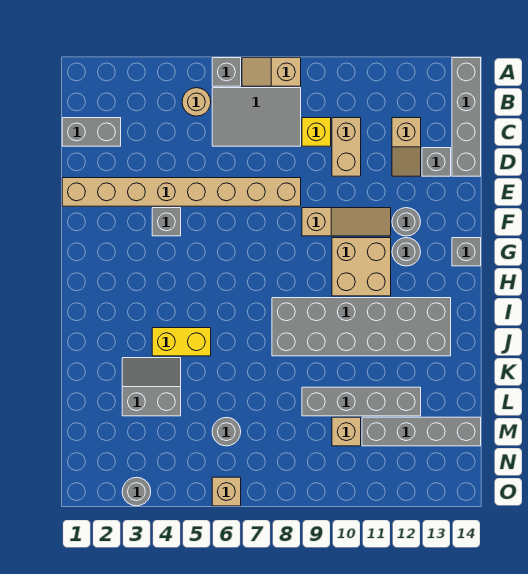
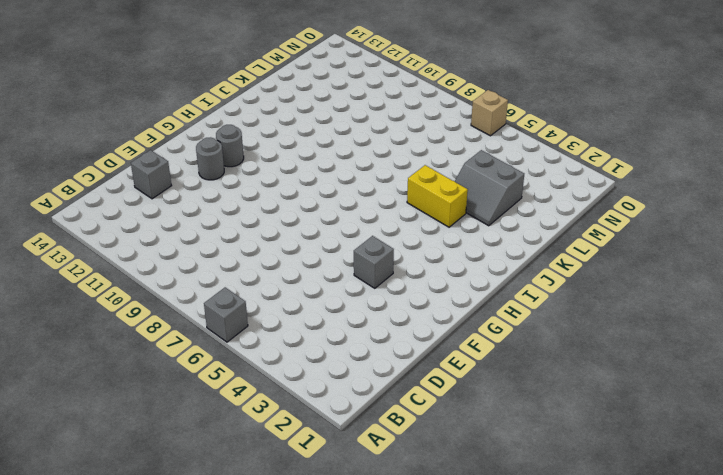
none -> tan 1x2 slope [242,58,301,86]
none -> grey 1x4 brick [452,58,481,176]
none -> tan 1x1 round brick [182,88,211,116]

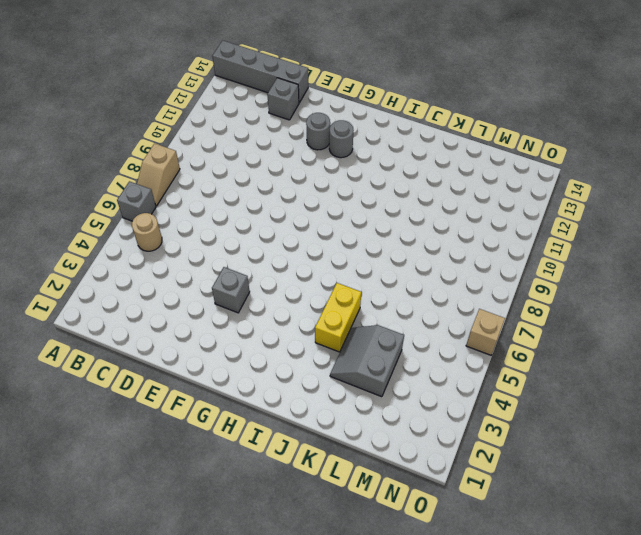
none -> grey 2x3 tile [212,88,301,146]
none -> grey 1x2 brick [62,118,121,146]
none -> yellow 1x1 brick [302,118,331,146]

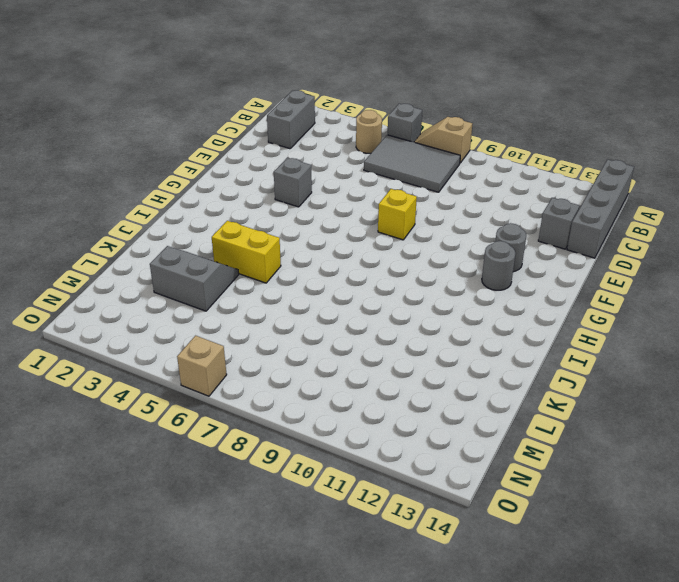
grey 1x2 brick [267,90,315,149] -> grey 1x2 brick turned to [62,118,121,146]
yellow 1x1 brick [378,189,417,240] -> yellow 1x1 brick moved to [302,118,331,146]
none -> tan 1x2 brick [332,118,361,176]
none -> tan 1x2 slope [392,118,421,176]
none -> tan 1x8 brick [62,178,301,206]

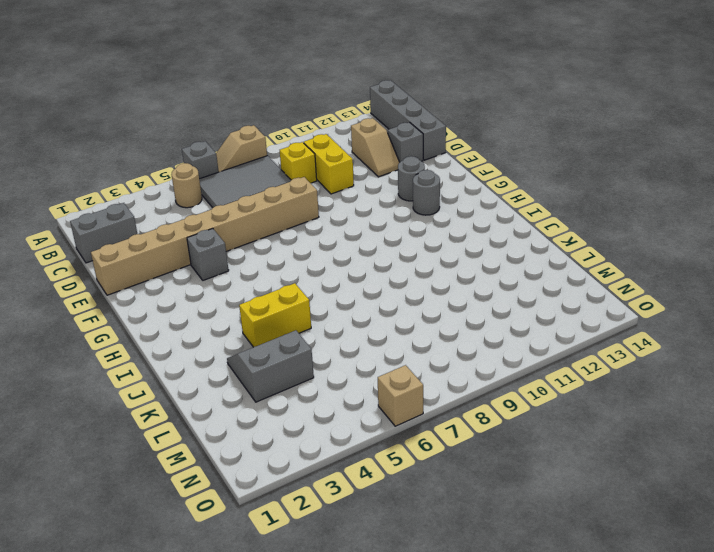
yellow 1x2 brick [304,134,354,194] -> tan 1x2 brick [332,118,361,176]
none -> tan 1x3 slope [302,208,391,236]
none -> tan 2x2 brick [332,238,391,296]
none -> grey 1x1 brick [452,238,481,266]

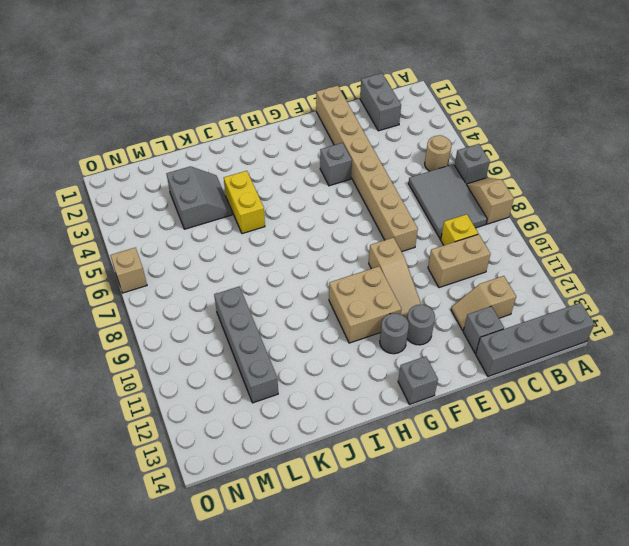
none -> grey 2x6 brick [272,298,451,356]
none -> grey 1x1 round brick [212,418,241,446]
none -> tan 1x1 brick [332,417,361,446]

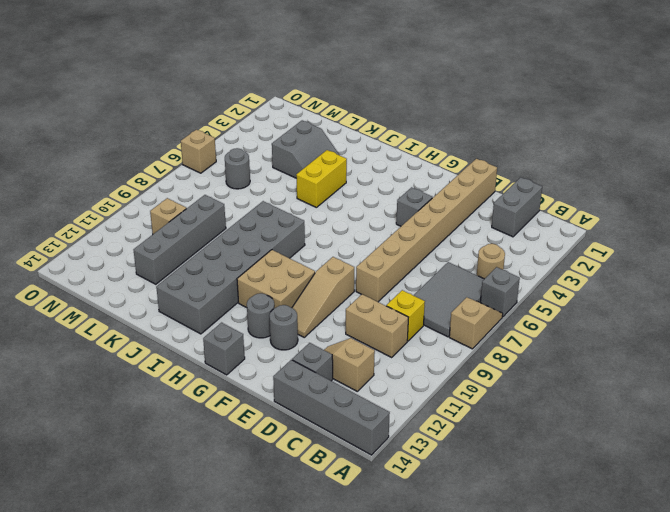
none -> grey 1x4 brick [362,417,481,446]
none -> grey 1x1 round brick [122,477,151,506]

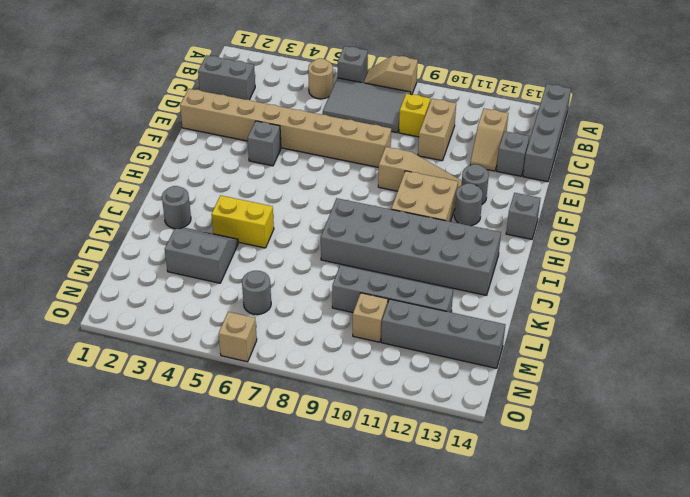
grey 1x1 round brick [162,186,191,229] -> grey 1x1 round brick moved to [122,477,151,506]

